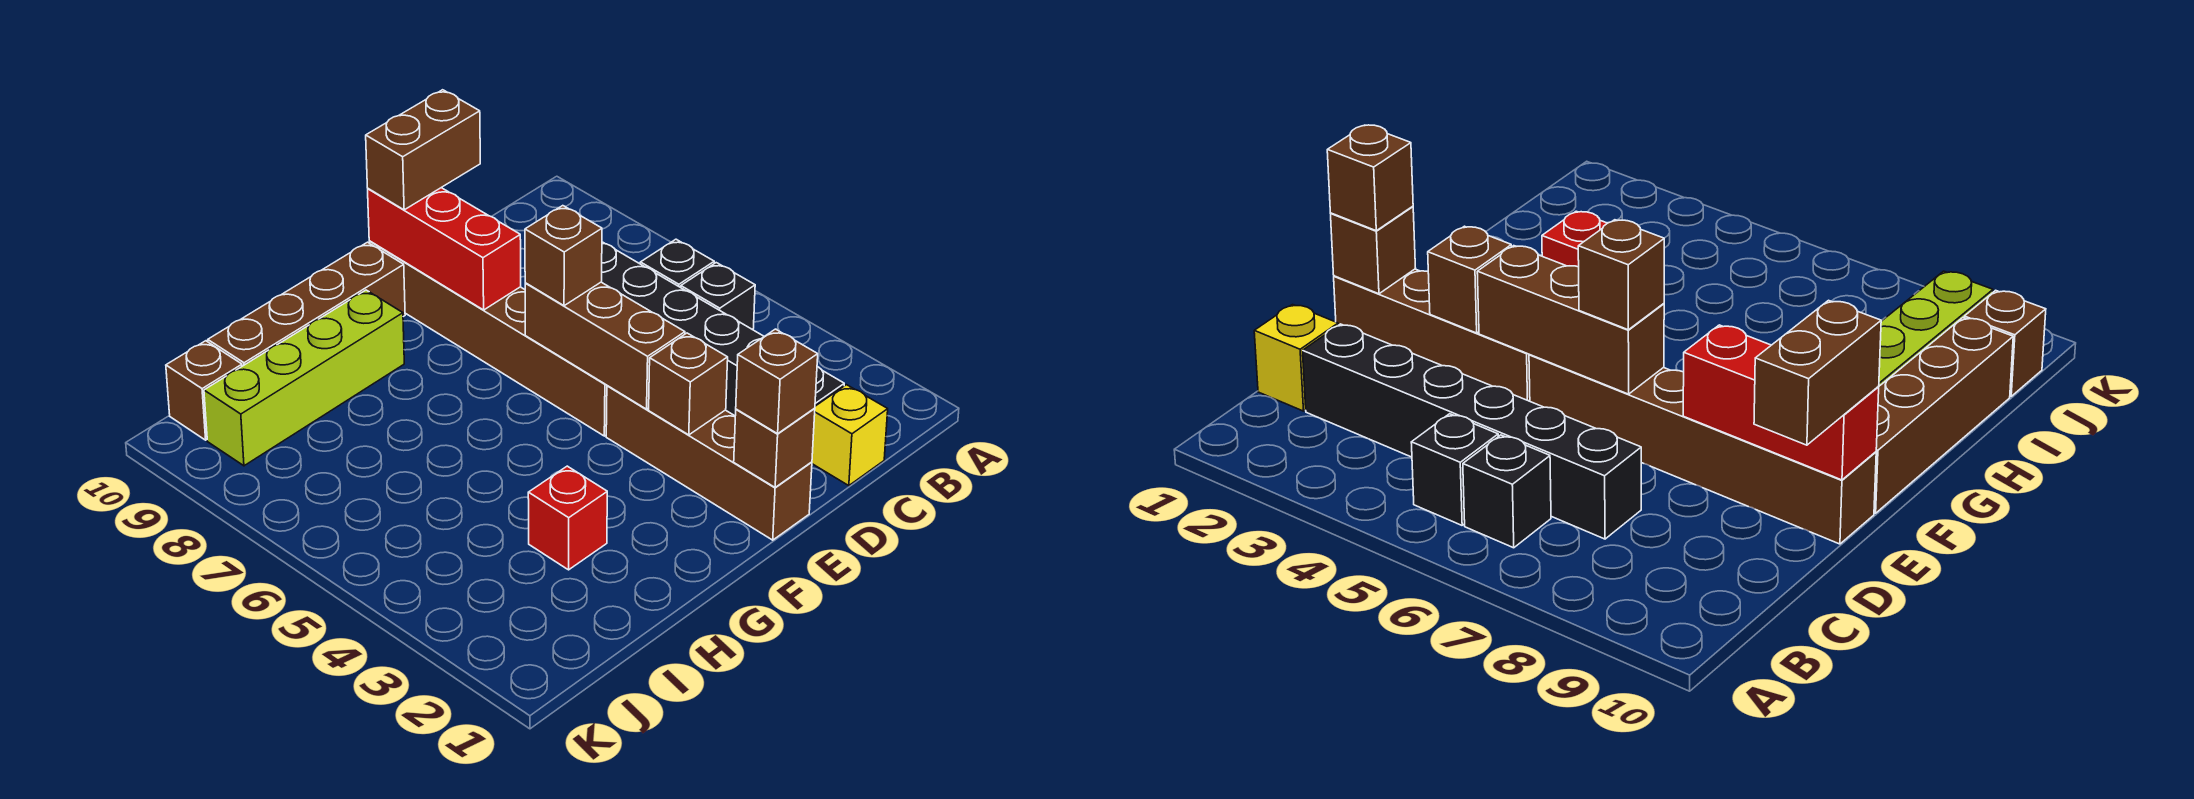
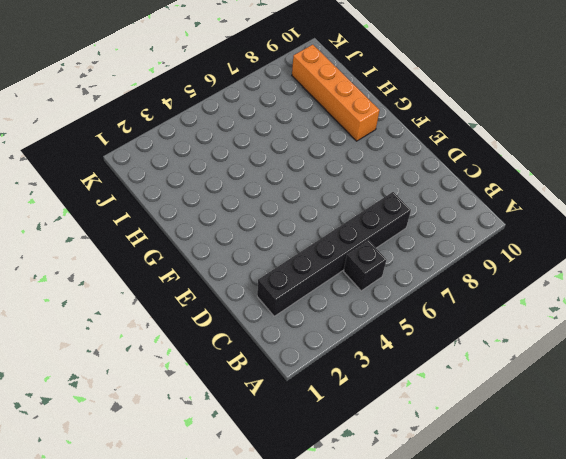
orange 1x4 brick [292,45,380,141] -> lime 1x4 brick [204,290,404,466]
none -> black 1x1 brick [640,239,714,287]
none -> yellow 1x1 brick [812,385,888,486]
none -> brown 1x4 brick [606,386,812,540]

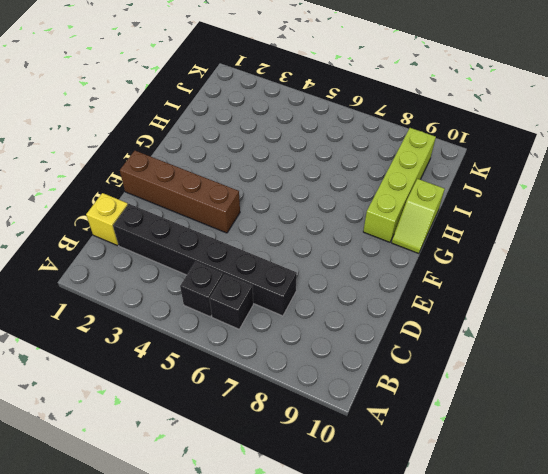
lime 1x2 slope [392,179,445,254] -> brown 1x4 brick [208,242,405,366]
none -> brown 1x6 brick [369,241,607,436]
none -> red 1x1 brick [528,466,607,570]
none -> brown 1x1 brick [166,341,242,440]

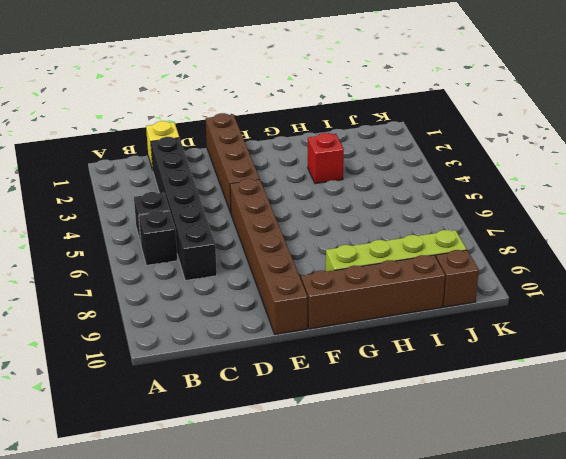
none -> brown 1x1 brick [734,408,815,487]
none -> brown 1x1 brick [649,333,728,435]
none -> brown 1x3 brick [525,282,685,409]

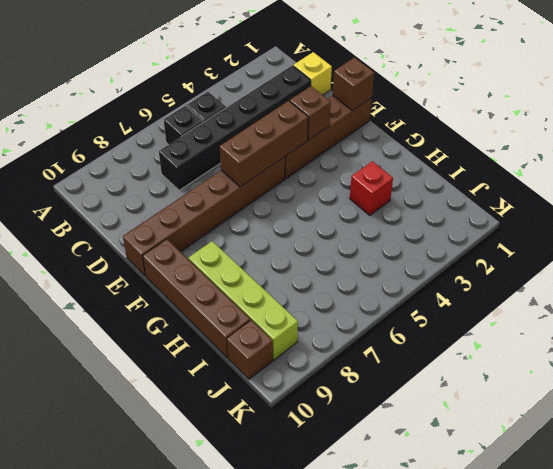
none -> red 1x3 brick [368,188,521,310]
none -> brown 1x2 brick [366,90,480,210]
none -> brown 1x1 brick [736,329,818,434]

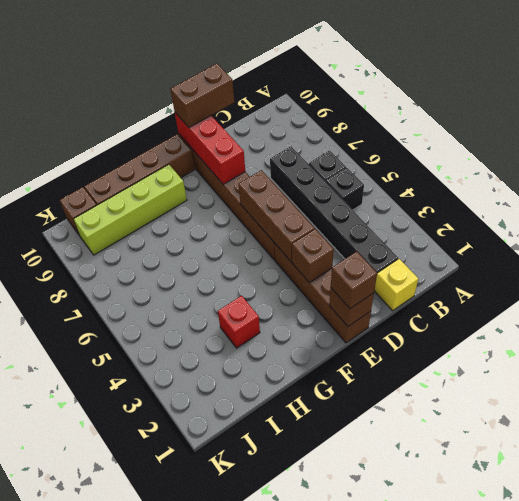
none -> brown 1x1 brick [525,206,602,306]

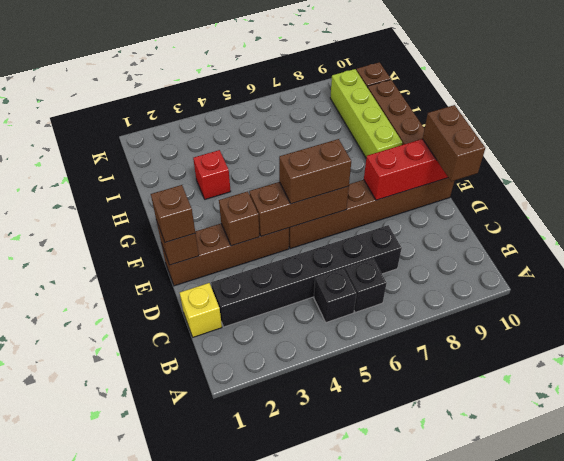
brown 1x2 brick [279,139,351,204] -> brown 1x1 brick [525,206,602,306]

